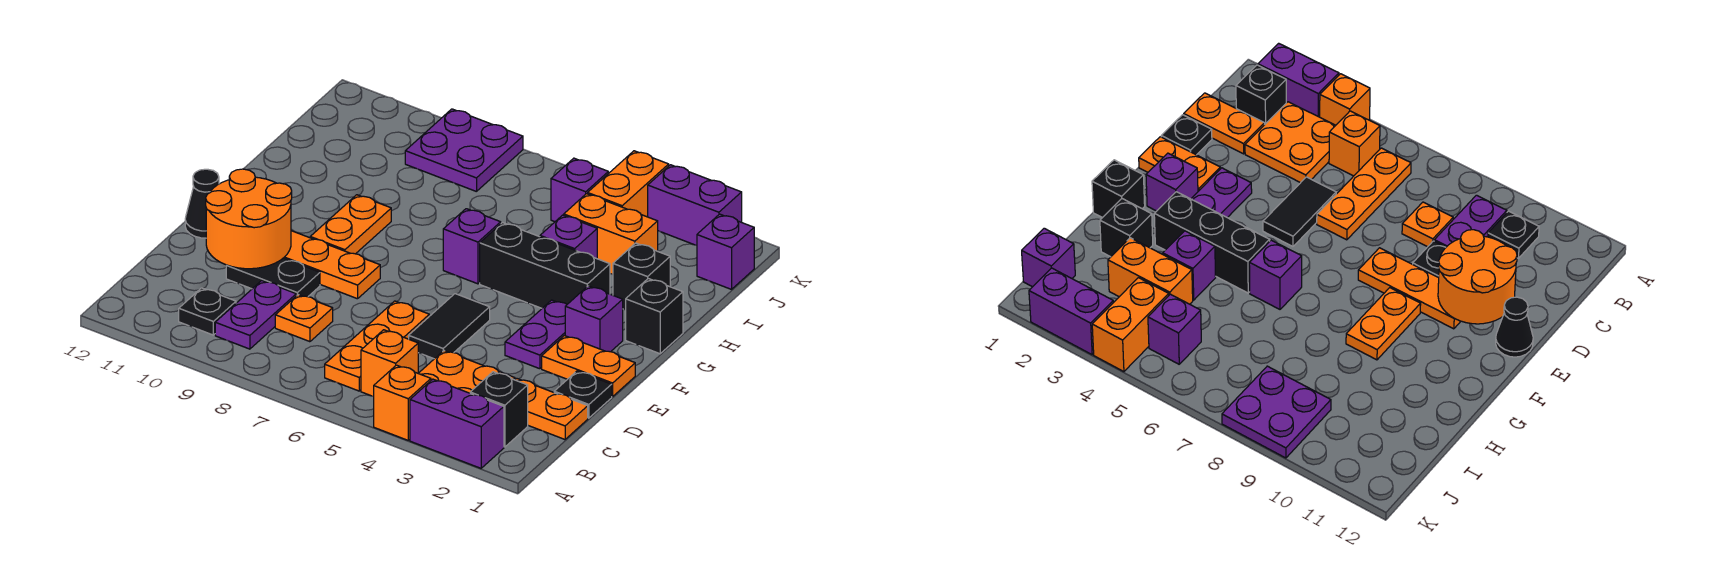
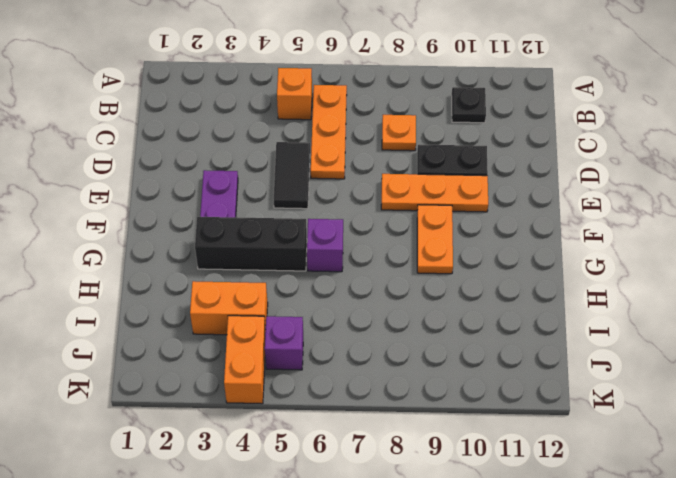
none -> purple 1x2 brick [410,379,504,468]
none -> orange 1x1 brick [374,365,431,440]
none -> black 1x1 brick [470,372,528,447]
none -> orange 2x2 plate [418,351,515,393]

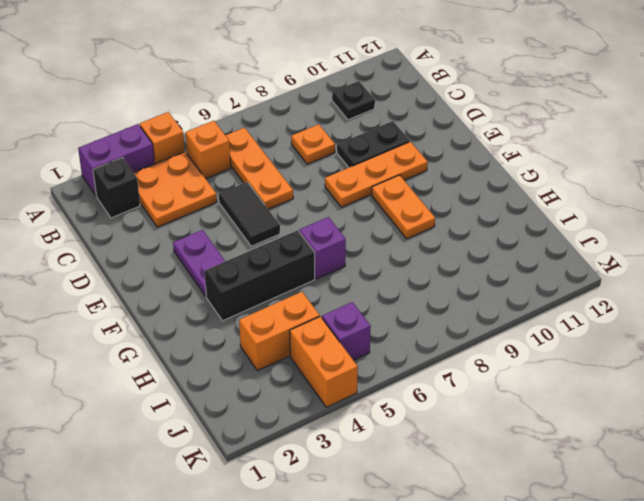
none -> purple 1x2 plate [215,281,296,349]
none -> orange 1x2 plate [515,378,588,439]
none -> black 1x1 plate [554,371,612,418]
none -> orange 1x2 plate [542,336,635,397]

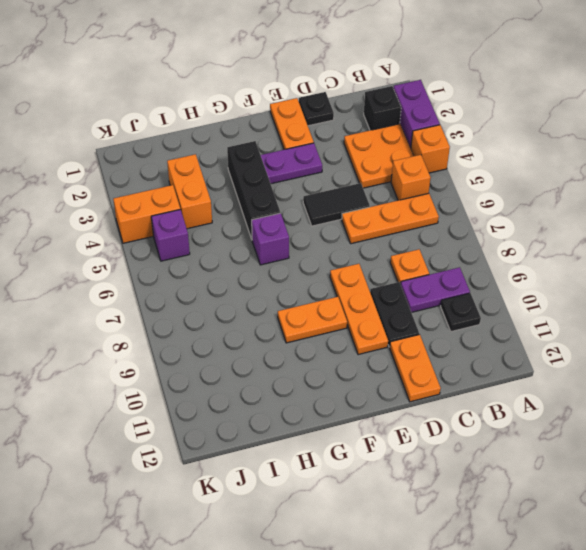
orange 1x2 plate [390,334,441,402] -> orange 1x2 plate moved to [515,378,588,439]
none -> black 1x1 cone [185,169,219,238]
none -> purple 1x1 brick [565,286,623,352]
none -> black 1x1 brick [626,279,683,354]
none -> black 1x1 brick [613,243,670,310]

